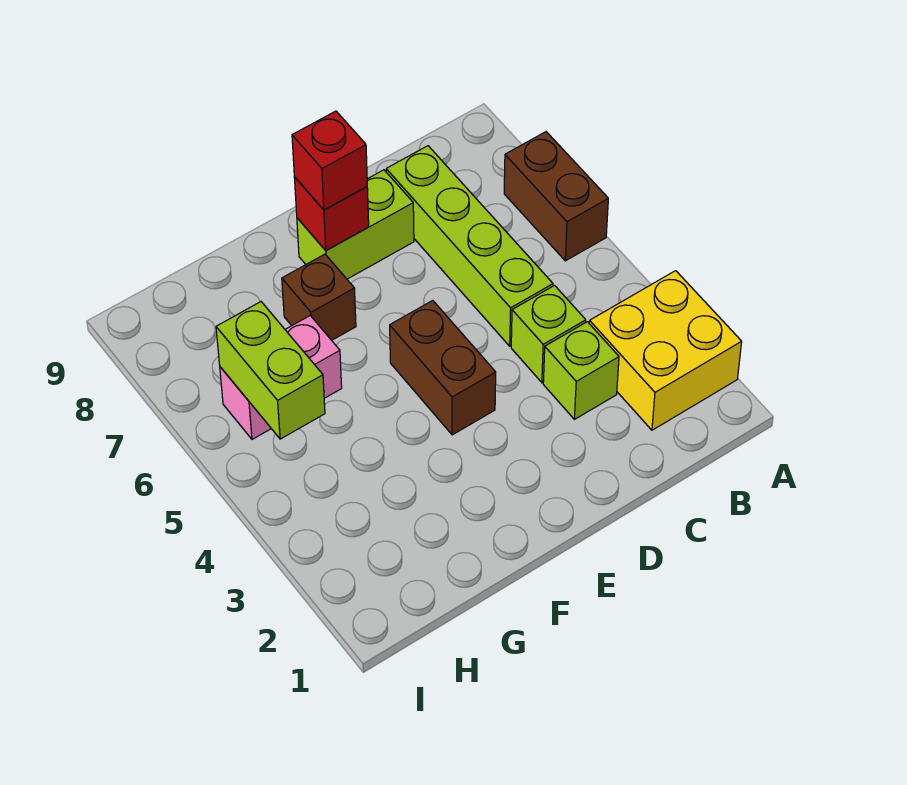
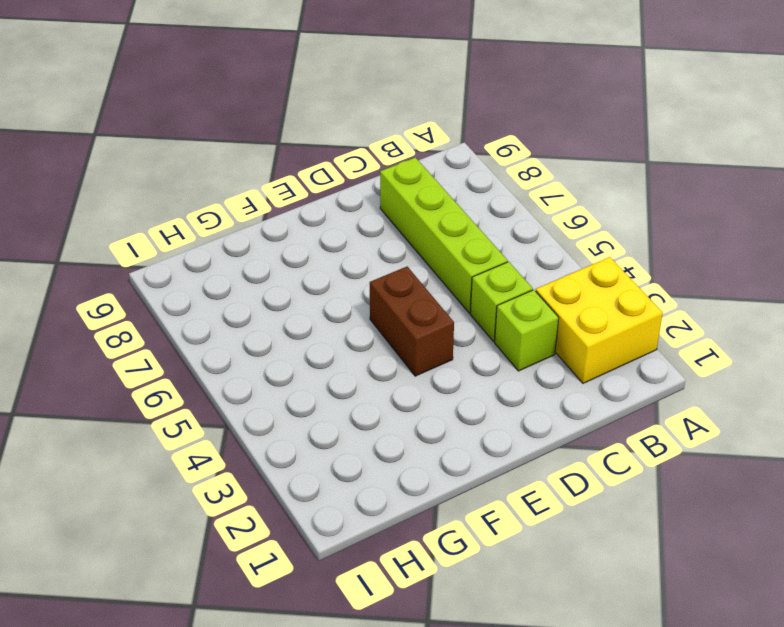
none -> brown 1x2 brick [504,132,608,261]
none -> lime 1x2 brick [297,170,414,279]
none -> brown 1x1 brick [282,254,356,340]

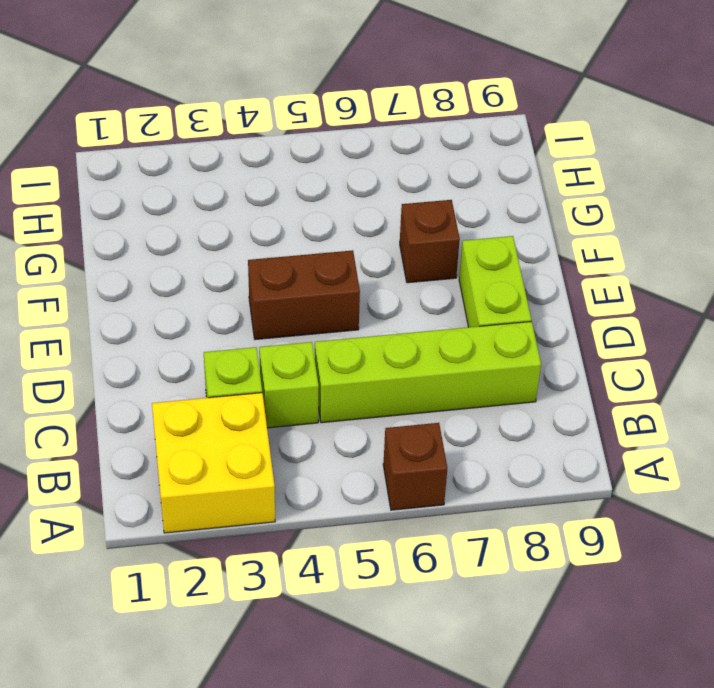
brown 1x1 brick [383,423,447,510] -> brown 1x2 brick [504,132,608,261]
none -> pink 1x2 brick [220,316,342,439]
none -> red 1x1 brick [294,177,369,250]
none -> lime 1x2 brick [216,302,325,439]

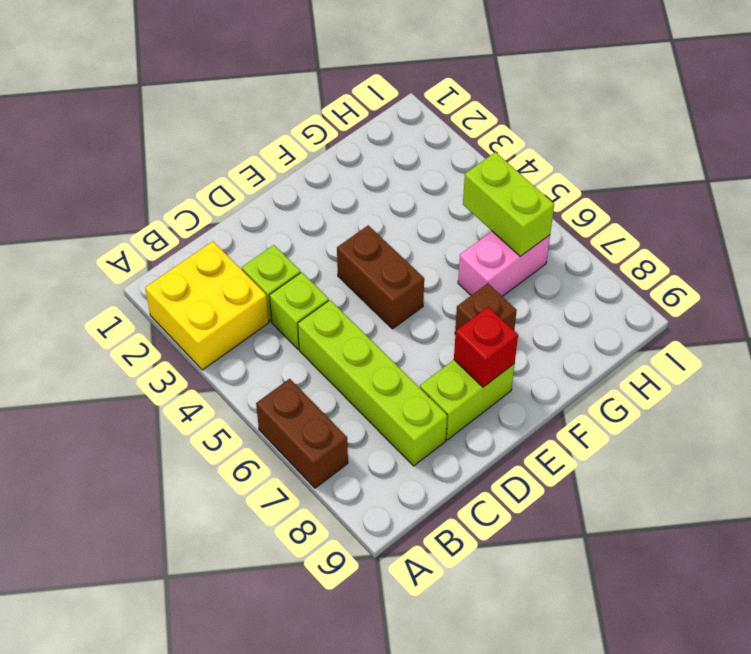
none -> red 1x1 brick [292,111,367,210]

